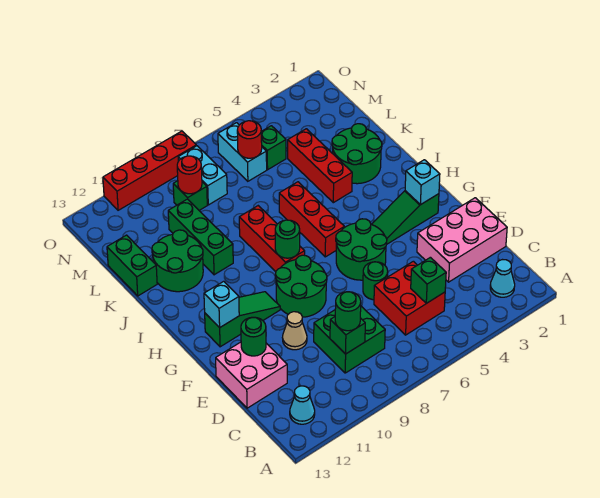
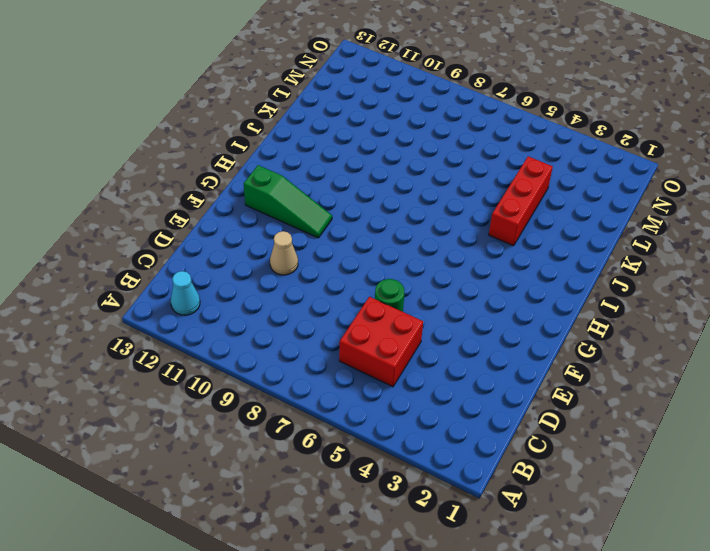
none -> cyan 1x1 cone [490,260,515,297]
none -> green 2x2 brick [314,306,385,373]
none -> pink 2x3 brick [417,198,507,282]
none -> pink 2x2 brick [216,342,287,408]

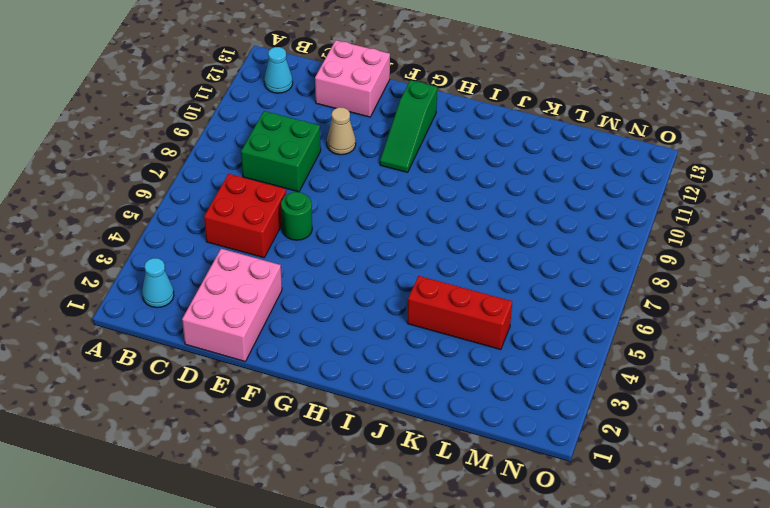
none -> green 2x2 round brick [336,219,387,280]
none -> green 2x2 round brick [275,255,327,317]
none -> green 1x3 slope [372,191,439,244]
none -> red 1x3 brick [279,182,344,257]

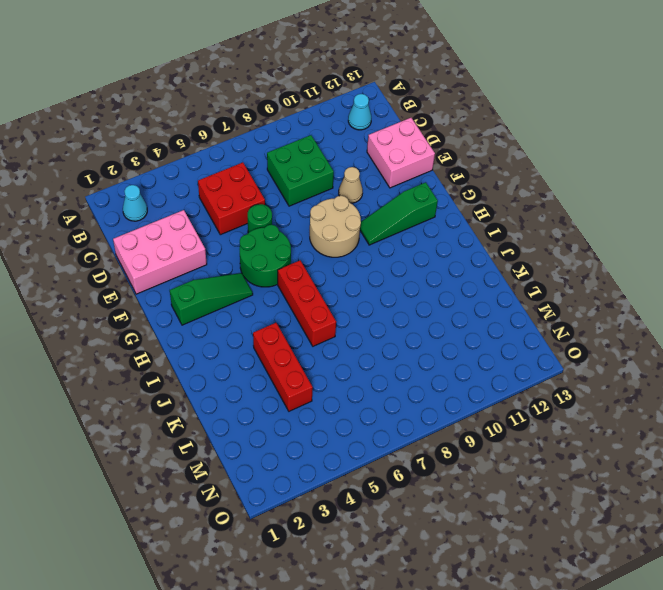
tan 2x2 round brick [310,196,361,257] -> green 2x2 round brick [275,255,327,317]
none -> red 1x3 brick [239,206,305,272]
none -> green 2x2 round brick [332,124,382,184]
none -> green 1x3 brick [168,199,233,275]
none -> green 2x2 round brick [152,230,203,292]

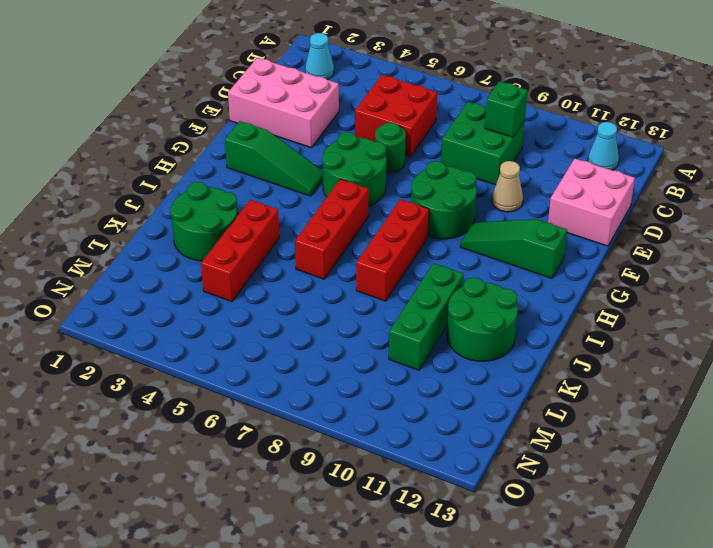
none -> green 1x2 brick [107,235,157,296]
none -> green 1x1 brick [261,126,286,170]
none -> cyan 1x2 brick [218,123,267,181]
none -> cyan 1x2 brick [178,146,227,205]

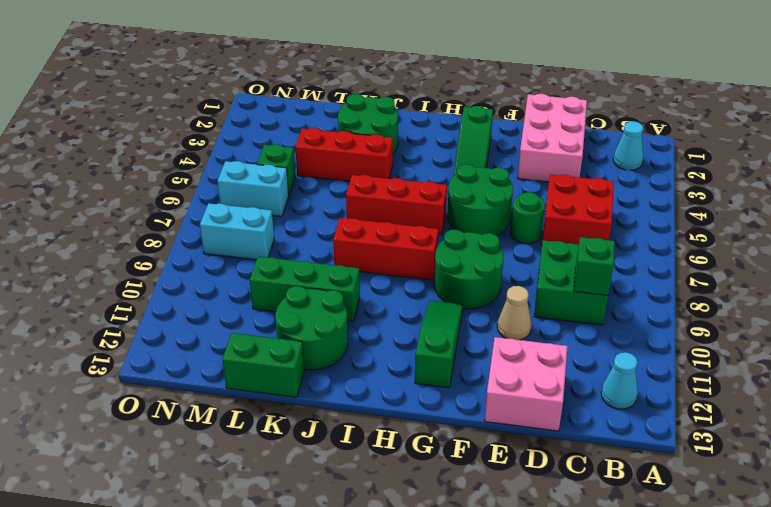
none -> green 1x1 brick [173,181,207,210]
none -> red 1x4 brick [103,131,196,210]
none -> green 1x1 brick [411,257,446,303]
none -> green 1x1 round brick [241,317,266,356]

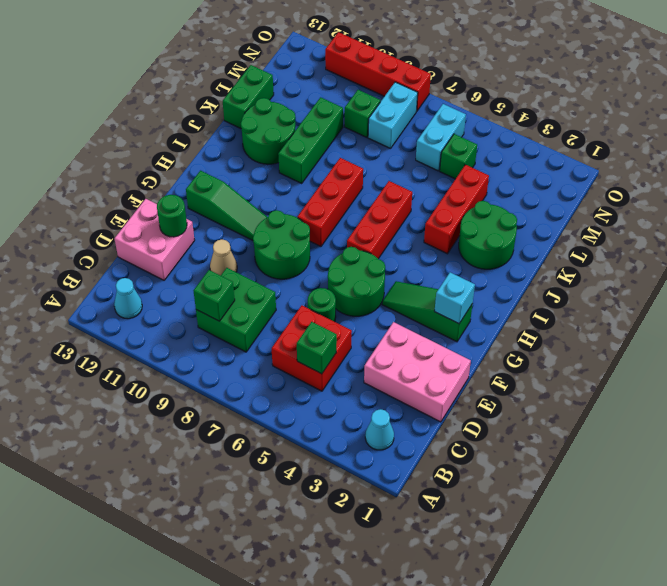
none -> cyan 1x1 brick [204,281,239,328]
none -> green 1x1 round brick [275,220,300,258]
none -> red 1x1 round brick [237,121,262,158]
none -> red 1x1 round brick [177,156,202,194]

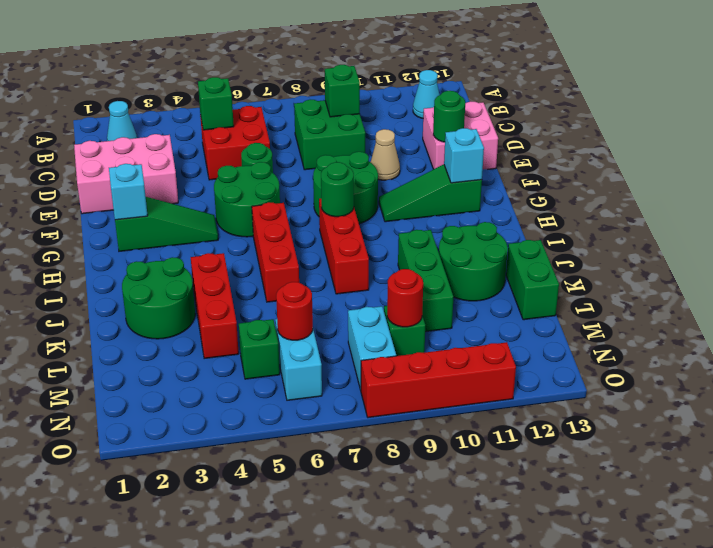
none -> green 1x1 round brick [335,292,361,331]

